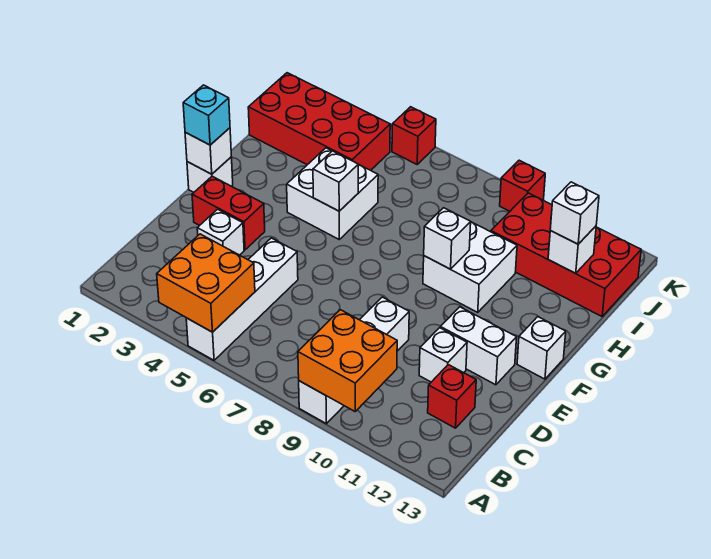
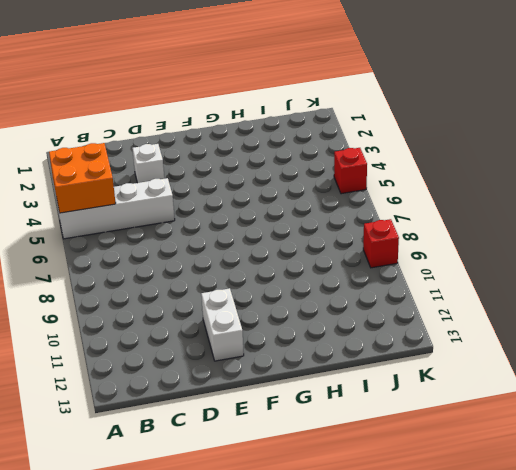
none -> white 1x4 brick [299,297,409,424]
none -> red 1x1 brick [428,365,476,428]
none -> white 1x1 brick [419,328,467,382]

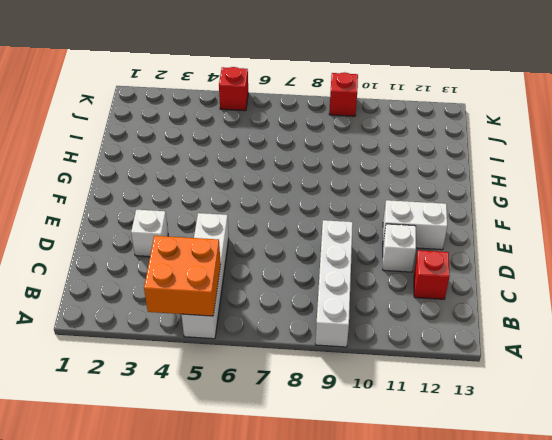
none -> red 1x2 brick [192,176,265,250]
none -> white 1x1 brick [187,157,233,192]
none -> white 1x1 brick [517,317,566,379]

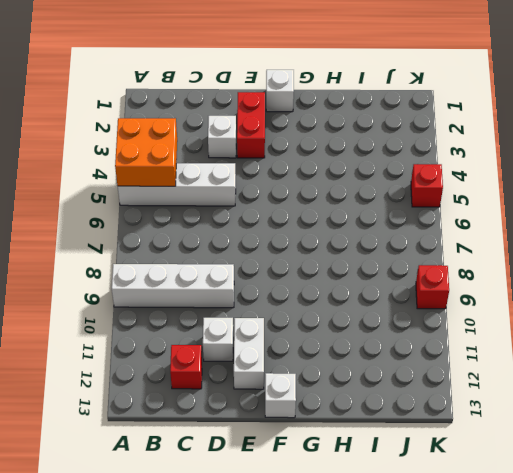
none -> white 2x2 brick [287,148,378,239]
none -> white 2x2 brick [423,222,517,312]
none -> red 2x4 brick [248,73,390,170]

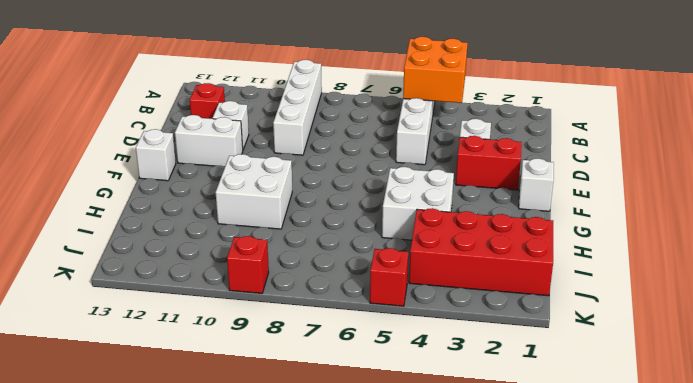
none -> red 2x4 brick [491,193,641,316]
none -> orange 2x2 brick [298,310,397,411]
none -> white 1x1 brick [185,128,231,174]

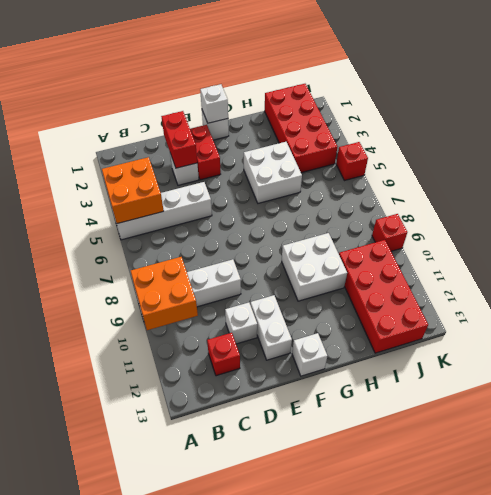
red 1x2 brick [161,111,197,168] -> none
none -> white 1x1 brick [313,151,358,211]
none -> white 1x1 brick [424,208,471,269]
none -> white 1x1 brick [548,226,596,273]

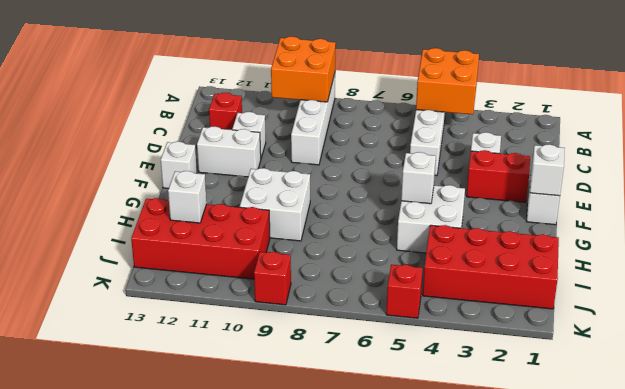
none -> white 1x1 brick [424,208,471,269]
none -> cyan 1x1 brick [183,85,230,145]
none -> white 1x1 brick [550,182,599,244]

